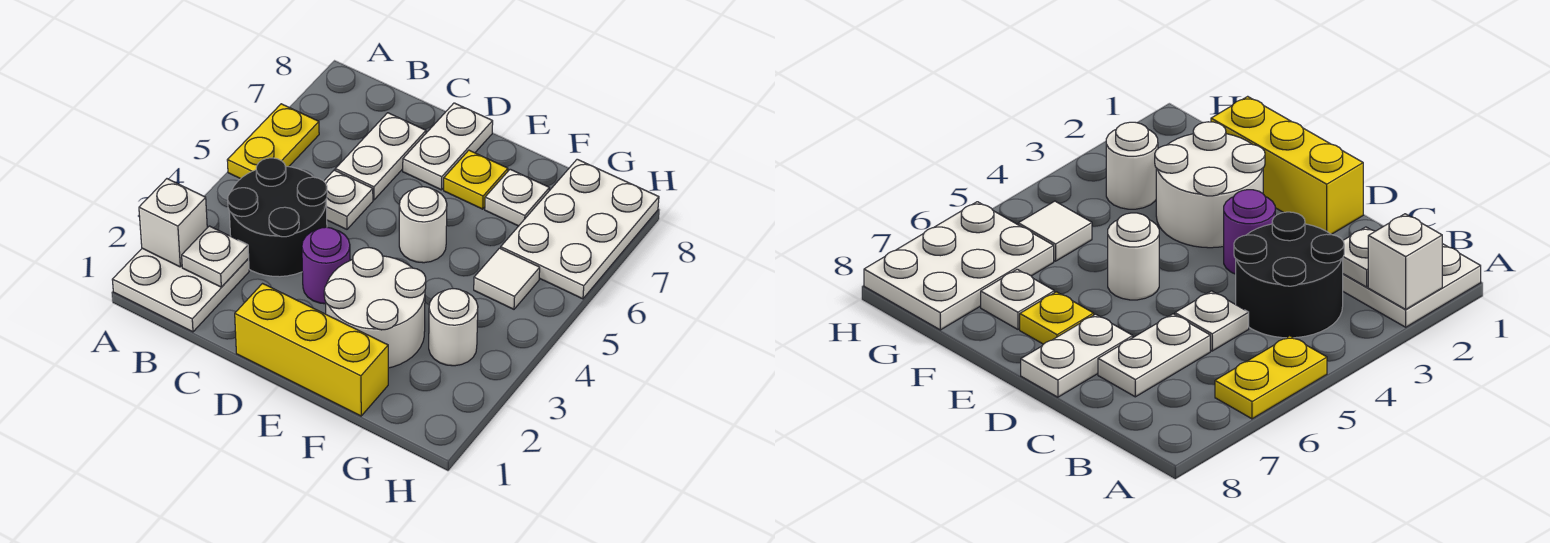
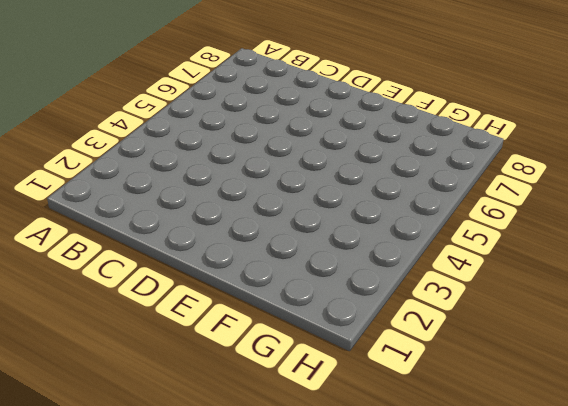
none -> white 2x2 plate [112,248,249,332]
none -> yellow 1x2 plate [227,104,319,179]
none -> black 2x2 round brick [228,158,327,277]

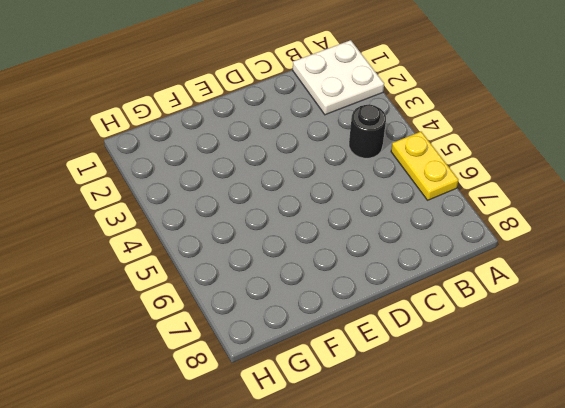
black 1x1 round brick [349,104,386,158] -> black 2x2 round brick [228,158,327,277]
none -> white 1x1 plate [324,170,373,229]
none -> white 1x2 plate [335,113,426,200]
none -> yellow 1x3 brick [235,284,388,416]

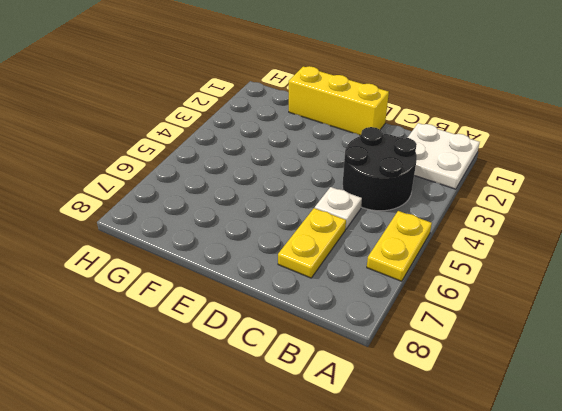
yellow 1x2 plate [278,208,346,278] -> white 1x2 plate [335,113,426,200]
none -> purple 1x1 round brick [302,227,350,304]
none -> white 1x2 plate [403,103,493,190]
none -> white 2x2 round brick [324,248,426,368]

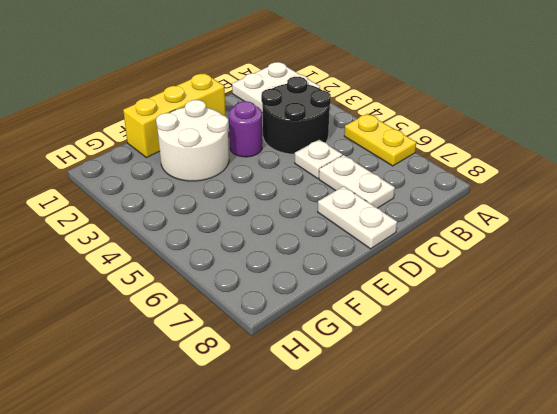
none -> white 1x1 round brick [399,187,447,263]
none -> yellow 1x1 plate [444,150,508,209]
none -> white 1x1 plate [485,169,549,226]

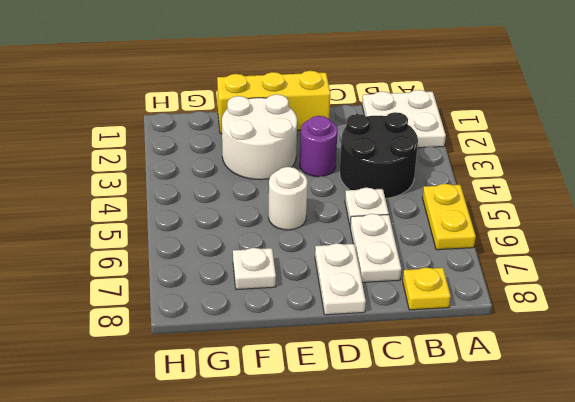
yellow 1x1 plate [403,267,451,310] -> yellow 1x1 plate moved to [444,150,508,209]
none -> white 1x1 round brick [429,288,478,366]
none -> white 1x1 tile [474,248,540,309]
none -> white 2x3 plate [501,159,659,299]

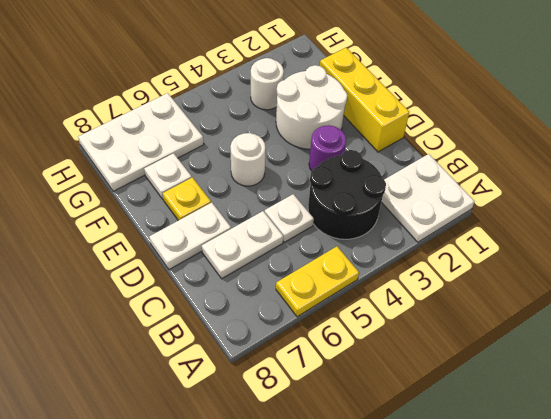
none -> white 1x1 tile [474,248,540,309]
none -> white 1x1 brick [139,179,207,267]
none -> white 1x1 plate [182,226,249,287]

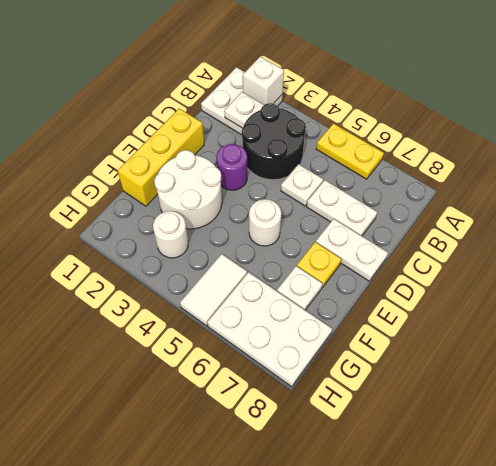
white 1x2 tile [180,254,247,326] -> white 1x1 tile [474,248,540,309]

